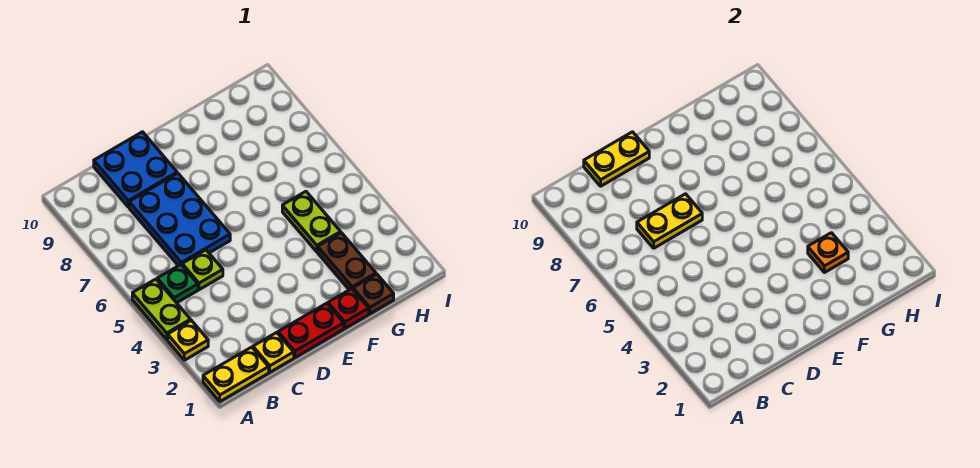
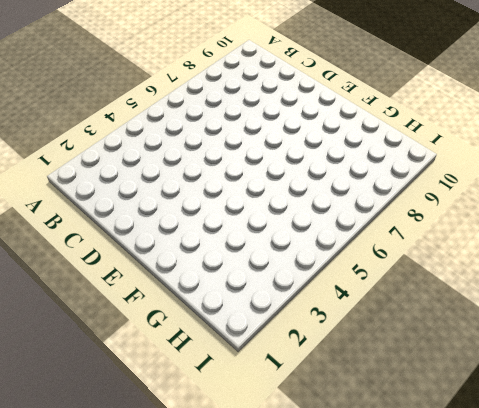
none -> yellow 1x2 plate [203,347,269,401]
none -> yellow 1x1 plate [168,320,208,360]
none -> lime 1x2 plate [132,279,191,339]

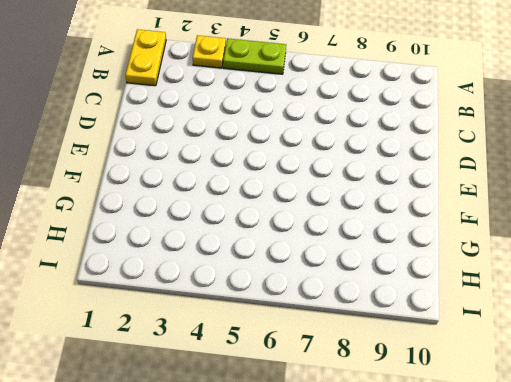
none -> green 1x1 plate [157,265,198,303]
none -> yellow 1x1 plate [253,332,294,372]
none -> lime 1x1 plate [182,250,223,290]

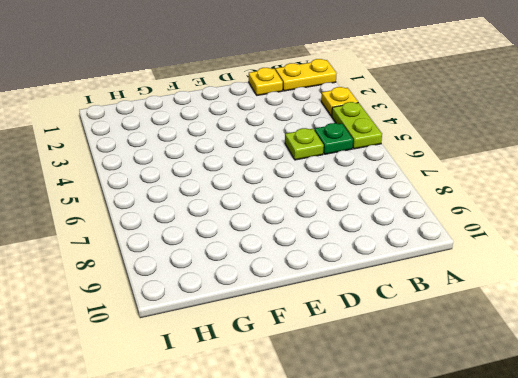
none -> blue 2x3 plate [129,173,230,266]
none -> blue 2x2 plate [94,132,177,207]
none -> red 1x2 plate [278,303,344,358]

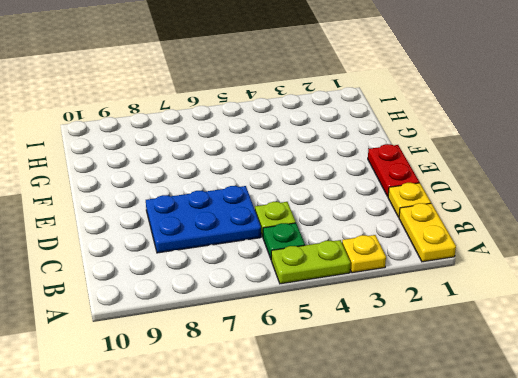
none -> blue 2x2 plate [94,132,177,207]
none -> red 1x1 plate [328,289,369,328]
none -> brown 1x1 plate [353,274,394,314]

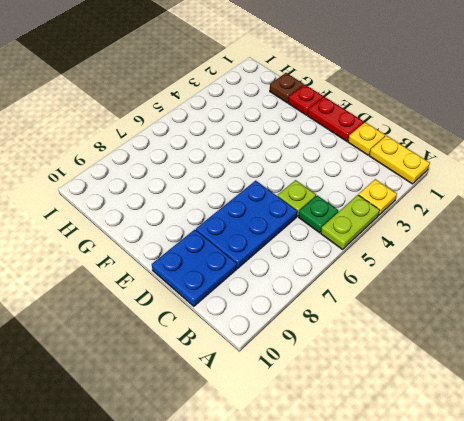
none -> brown 1x2 plate [318,233,376,290]
none -> lime 1x2 plate [282,191,341,252]
none -> yellow 1x2 plate [637,194,702,248]

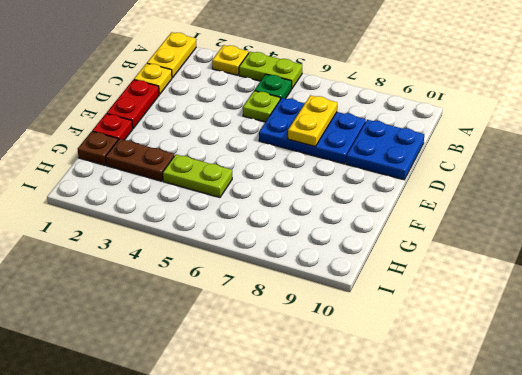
none -> yellow 1x2 plate [584,132,649,186]
none -> orange 1x1 plate [808,233,848,273]

